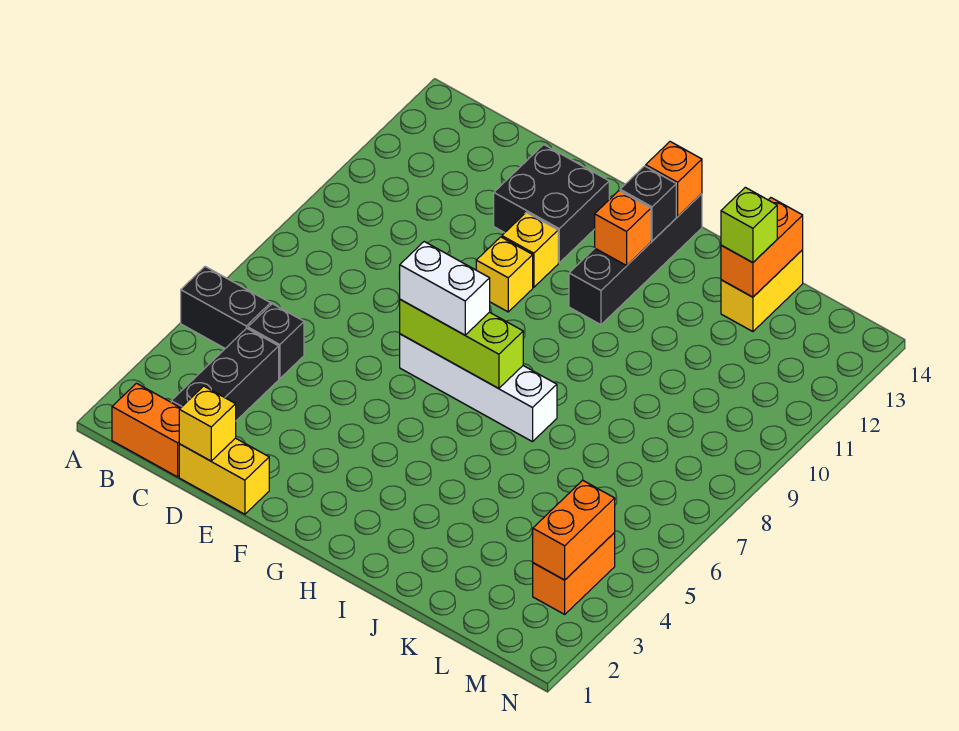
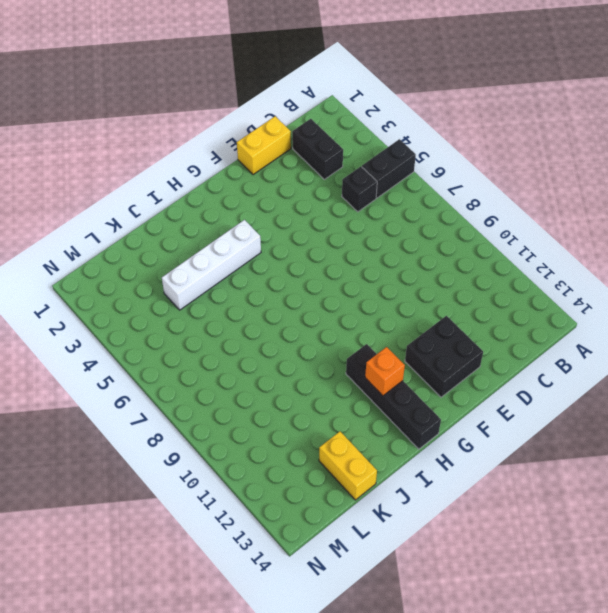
black 1x2 brick [292,119,343,179] -> black 1x3 brick [171,328,279,421]
white 1x4 brick [162,220,261,310] -> white 1x4 brick moved to [400,334,557,442]
none -> orange 1x2 brick [112,383,180,477]
none -> yellow 1x1 brick [476,237,533,312]
none -> yellow 1x1 brick [502,212,558,287]

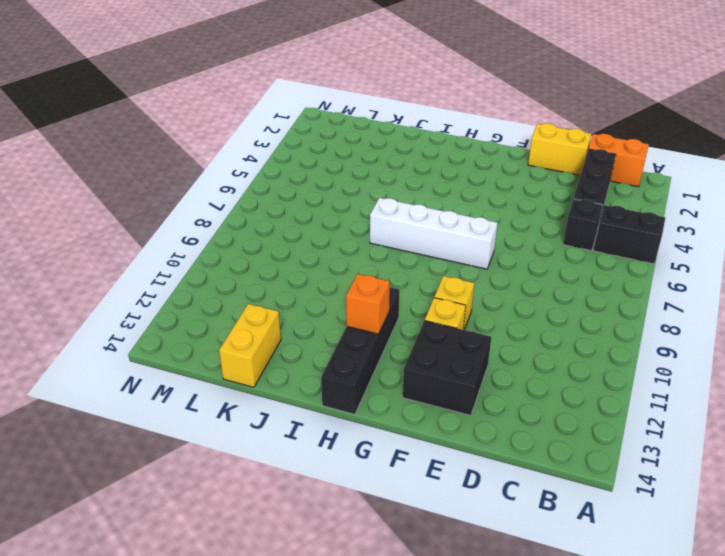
none -> orange 1x2 brick [533,533,615,614]
none -> yellow 1x1 brick [179,386,236,461]
none -> lime 1x3 brick [400,300,523,389]

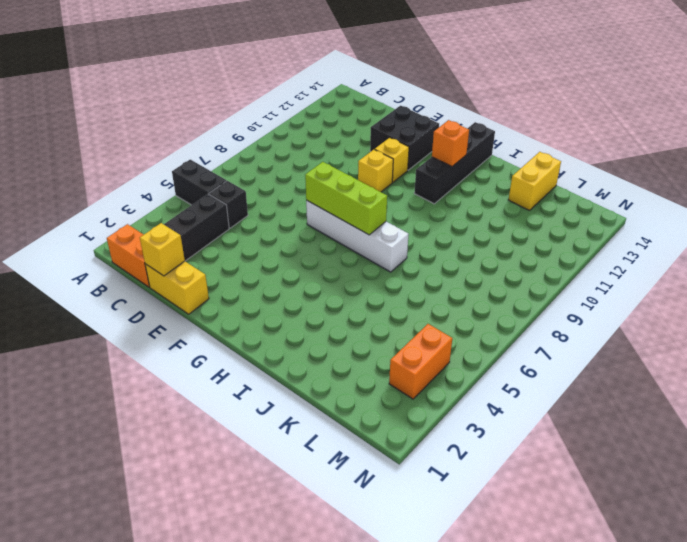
none -> black 1x1 brick [620,166,676,241]
none -> orange 1x1 brick [646,142,702,216]
none -> orange 1x2 brick [721,198,803,297]

